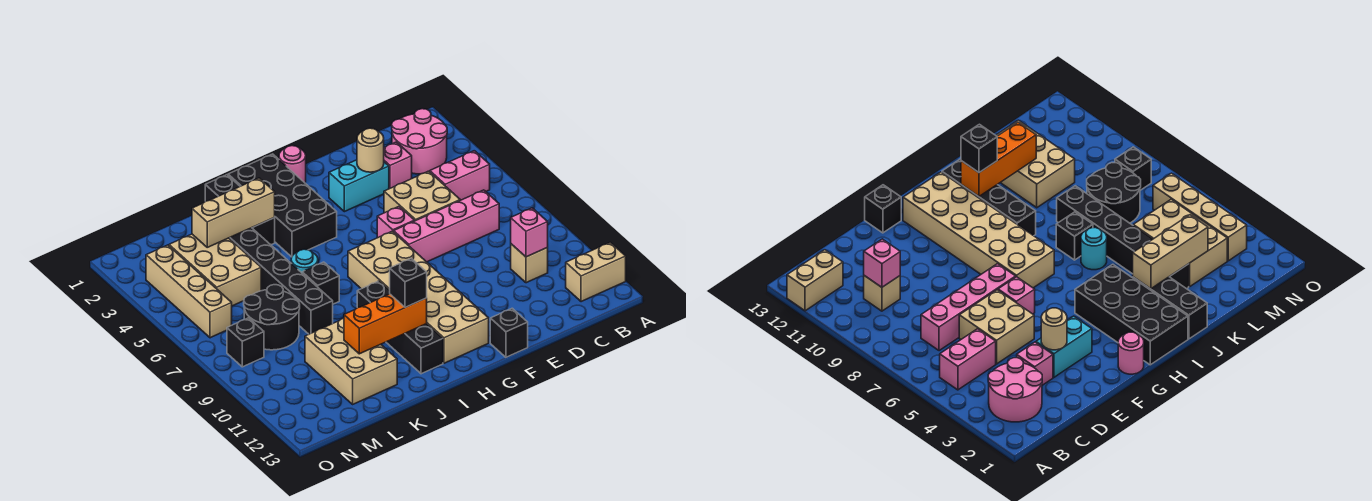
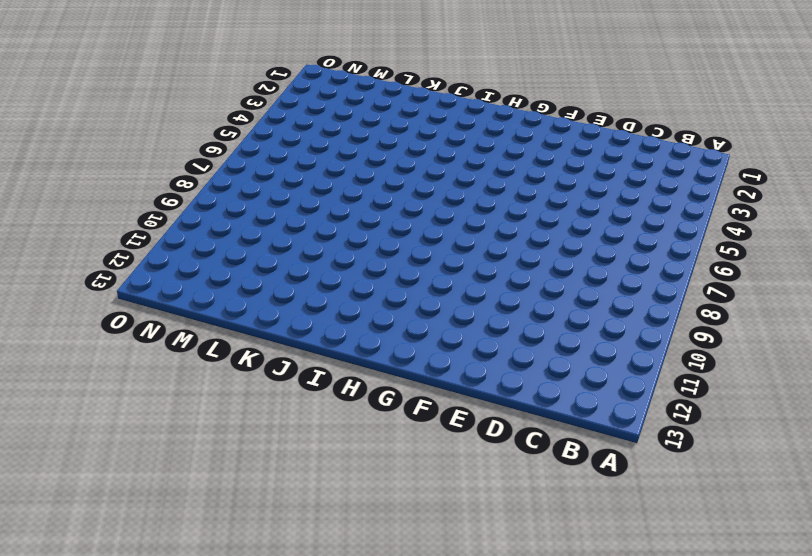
none -> tan 1x2 brick [566,242,626,302]
none -> pink 2x2 round brick [392,109,447,174]
none -> pink 1x2 brick [430,151,490,200]

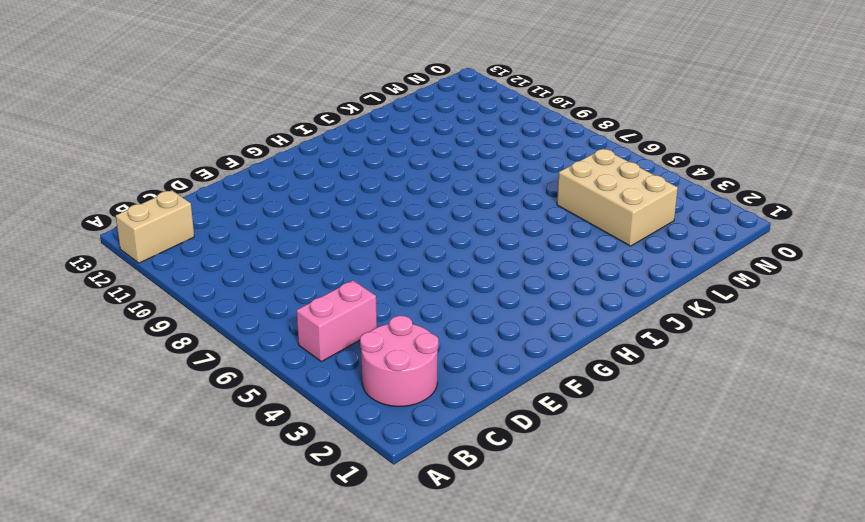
none -> pink 1x4 brick [394,190,499,262]
none -> tan 1x1 brick [511,244,548,283]
none -> pink 1x1 brick [384,142,412,189]

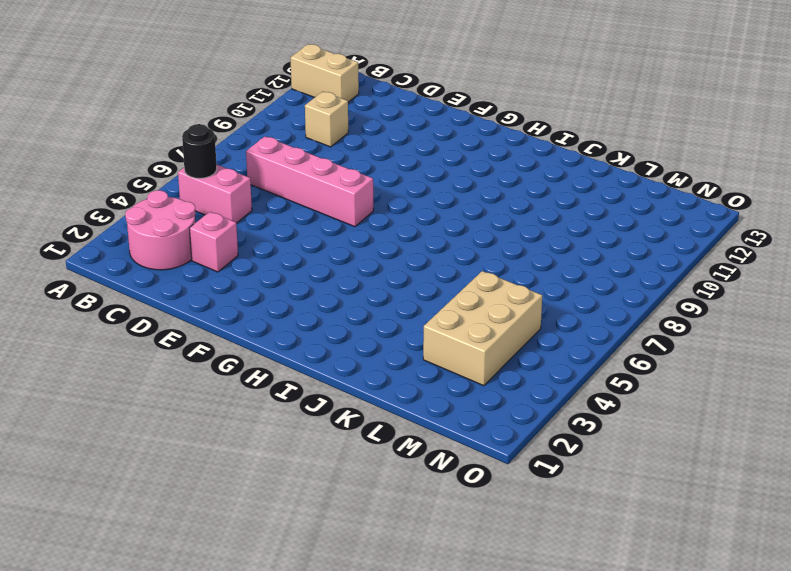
black 1x1 round brick [182,124,217,178] -> none
none -> tan 2x2 brick [384,171,460,221]
none -> cyan 1x2 brick [329,160,389,212]
none -> pink 1x1 brick [377,207,415,238]

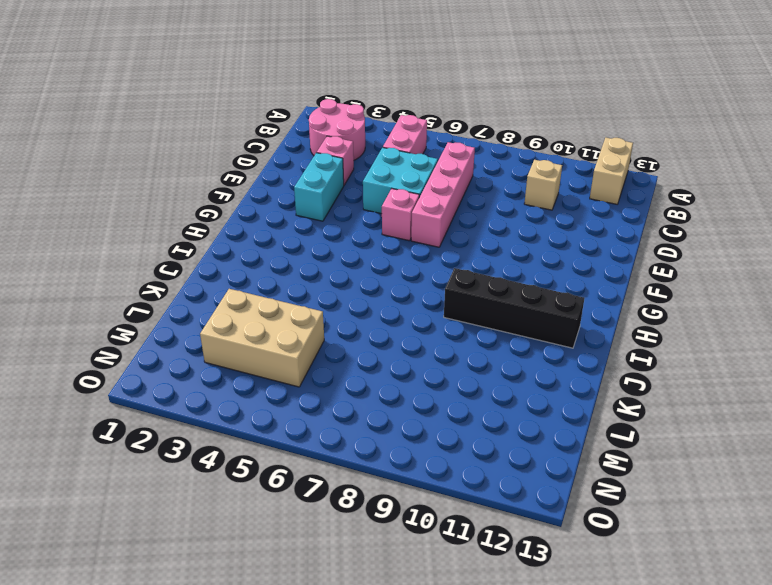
cyan 2x2 brick [363,147,438,214] -> tan 2x2 brick [384,171,460,221]
none -> black 1x1 brick [490,308,528,357]
none -> pink 1x1 round brick [279,146,306,183]
none -> tan 2x6 brick [348,231,489,363]

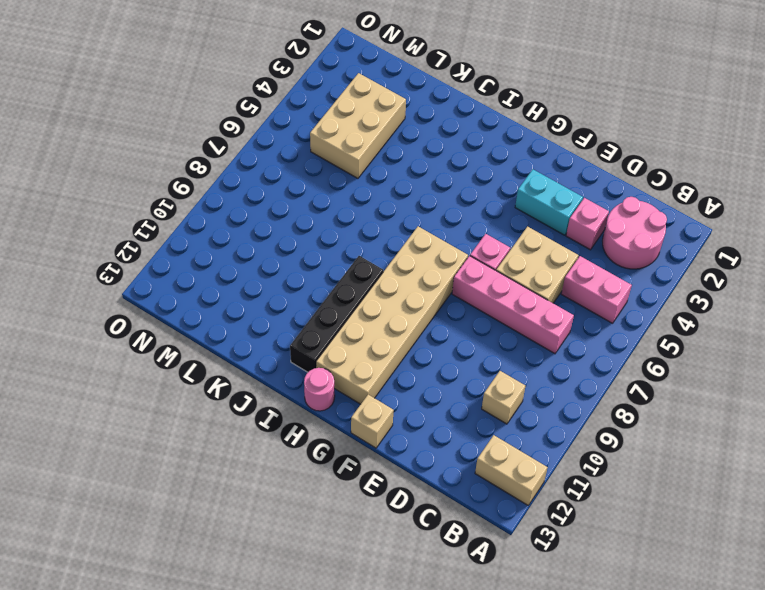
tan 1x1 brick [351,395,394,448] -> black 1x1 brick [490,308,528,357]
pink 1x1 round brick [304,368,335,411] -> pink 1x1 round brick moved to [279,146,306,183]
none -> black 2x4 brick [228,154,337,257]
none -> black 1x3 brick [205,175,275,245]
none -> cyan 1x1 round brick [291,249,318,273]

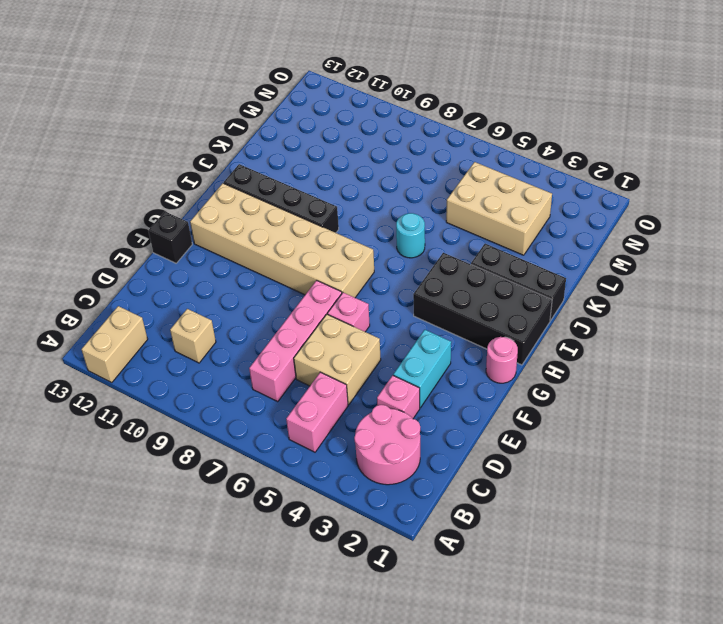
none -> black 1x1 brick [302,262,339,304]
none -> black 1x6 brick [229,228,333,334]
none -> tan 2x3 brick [305,318,397,404]

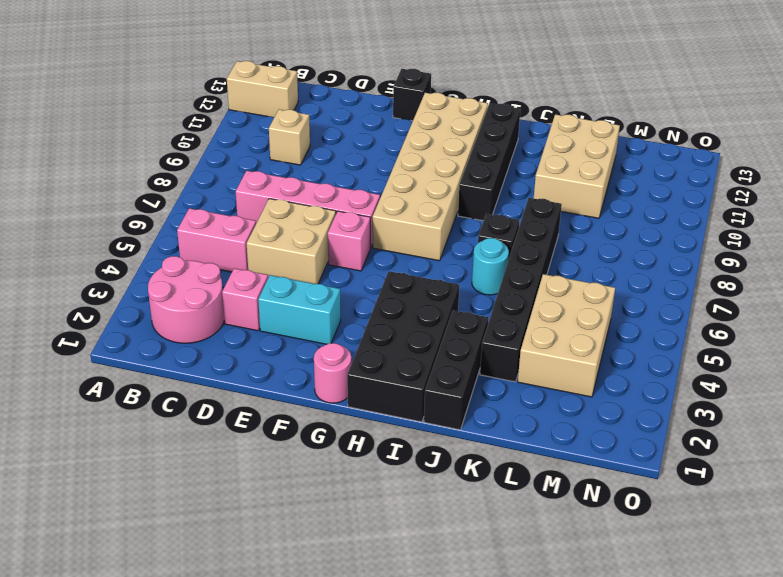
none -> black 2x2 round brick [244,285,300,350]
none -> tan 1x4 brick [146,245,232,338]
none -> black 1x1 brick [227,318,264,367]

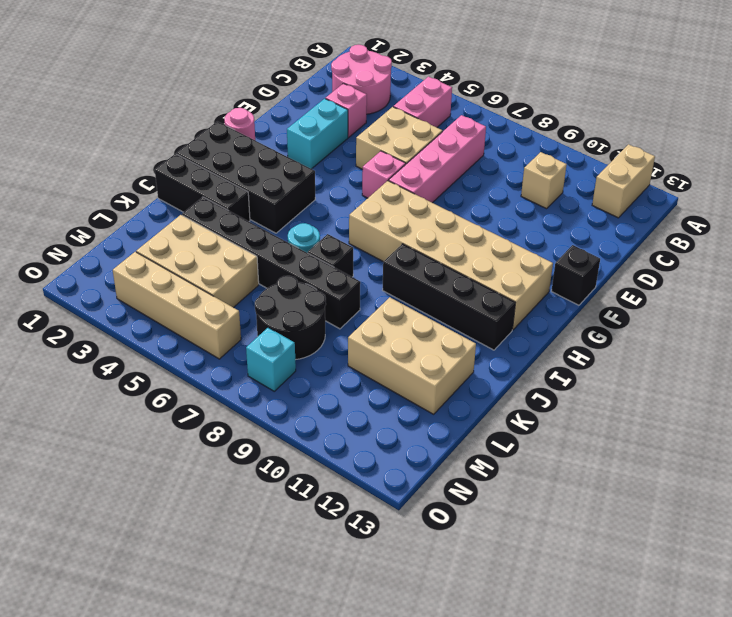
cyan 1x1 brick [246,328,296,391] -> black 1x1 brick [227,318,264,367]
none -> pink 1x1 brick [511,208,548,257]
none -> tan 1x1 round brick [357,128,384,172]
none -> orange 1x3 brick [344,294,427,354]

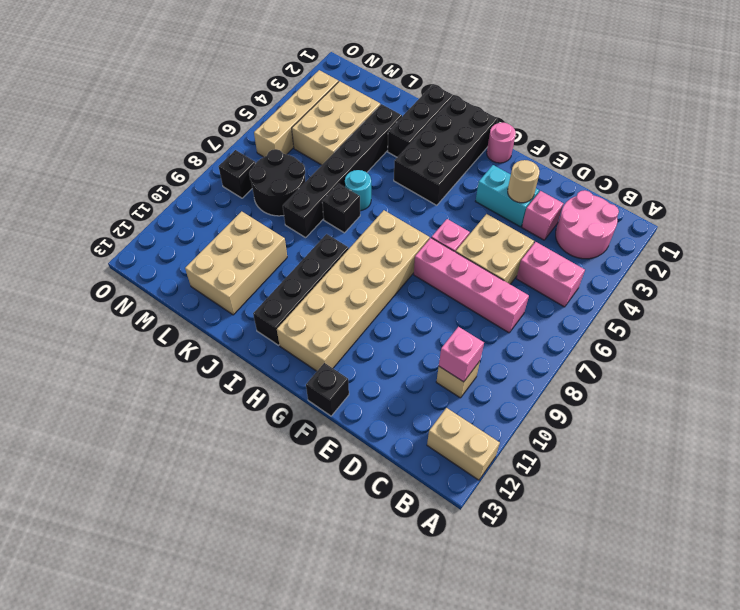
none -> orange 1x3 brick [344,294,427,354]
none -> tan 1x3 brick [192,178,275,247]
none -> black 1x1 brick [390,258,427,307]

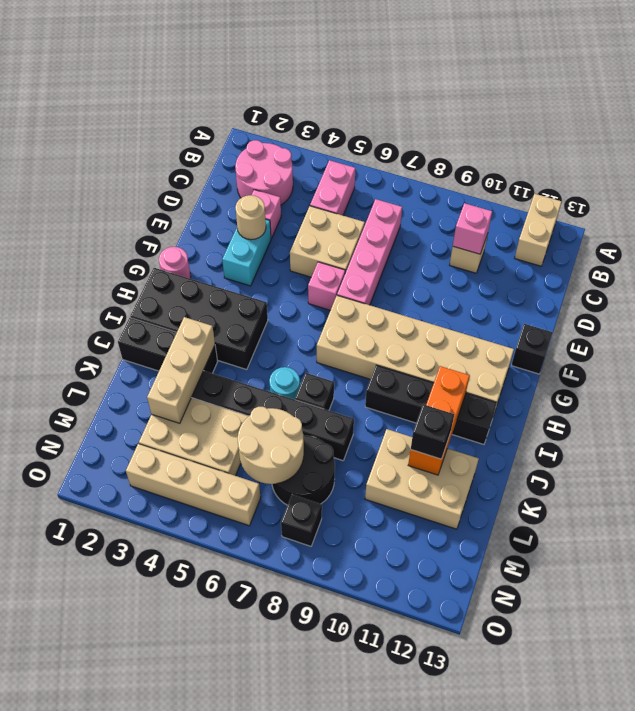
black 1x1 brick [411,404,454,459] -> black 1x1 brick moved to [390,258,427,307]
tan 2x2 round brick [238,407,304,484] -> none

